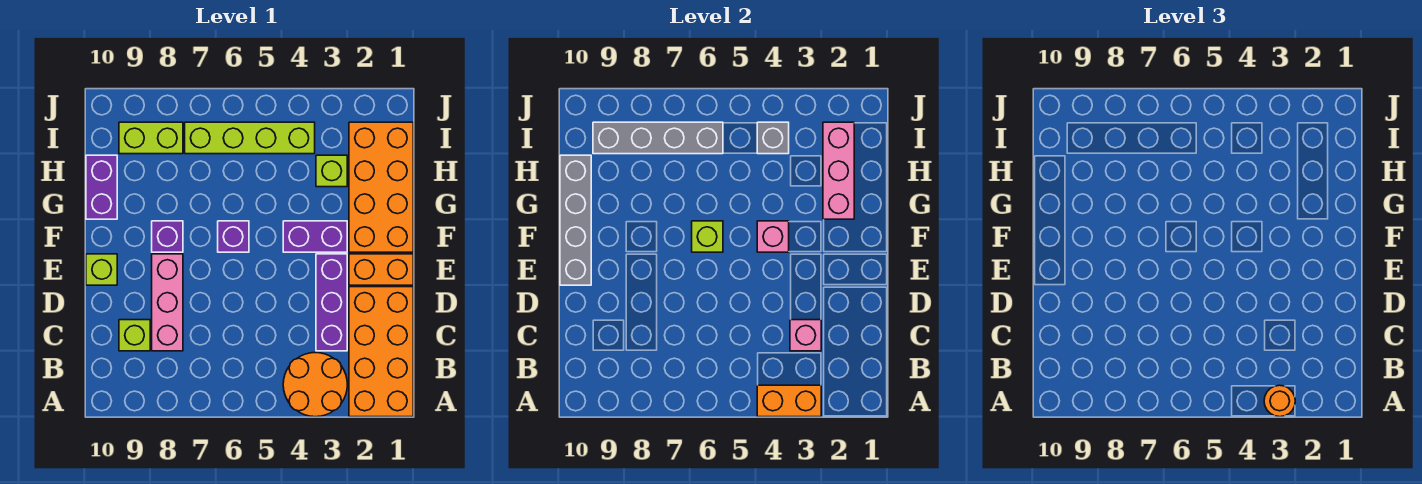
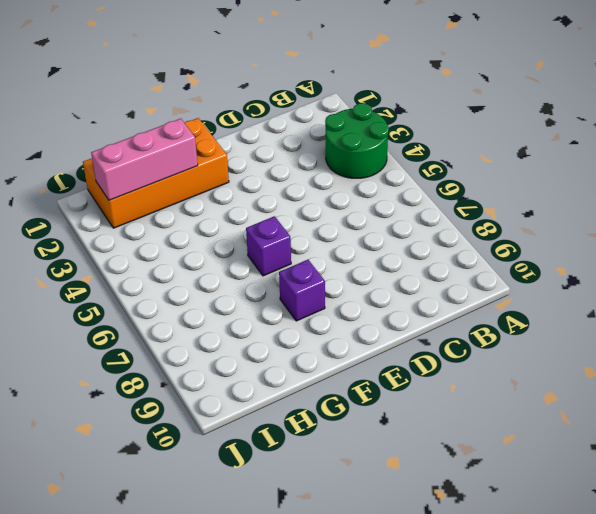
green 2x2 round brick [325,103,389,178] -> orange 2x2 round brick [283,353,347,417]
none -> orange 2x4 brick [349,287,413,417]
none -> purple 1x3 brick [316,254,347,351]
none -> pink 1x3 brick [152,254,183,351]

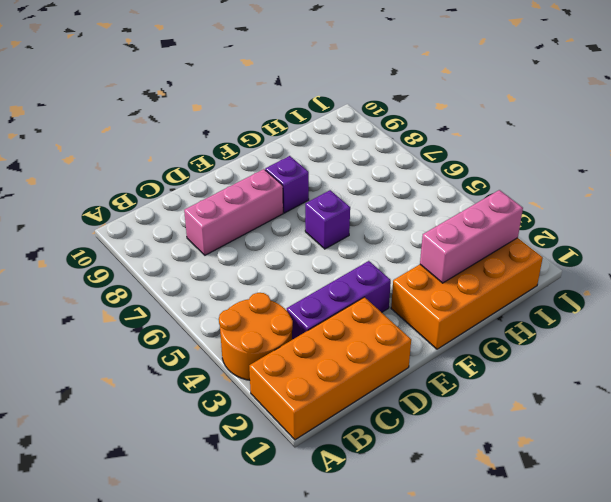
none -> lime 1x1 brick [119,320,150,351]
none -> orange 1x2 brick [349,254,413,285]
none -> lime 1x1 brick [86,254,117,285]

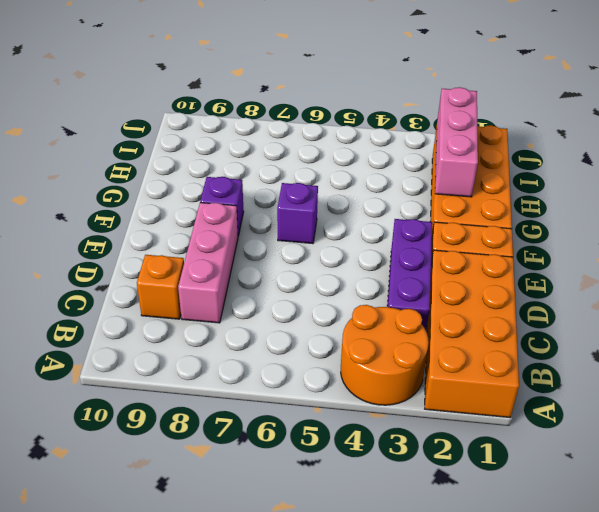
orange 1x1 brick [137,255,184,319] -> lime 1x1 brick [119,320,150,351]
none -> lime 1x1 brick [86,254,117,285]
none -> purple 1x2 brick [283,221,347,252]
none -> purple 1x2 brick [86,155,117,219]

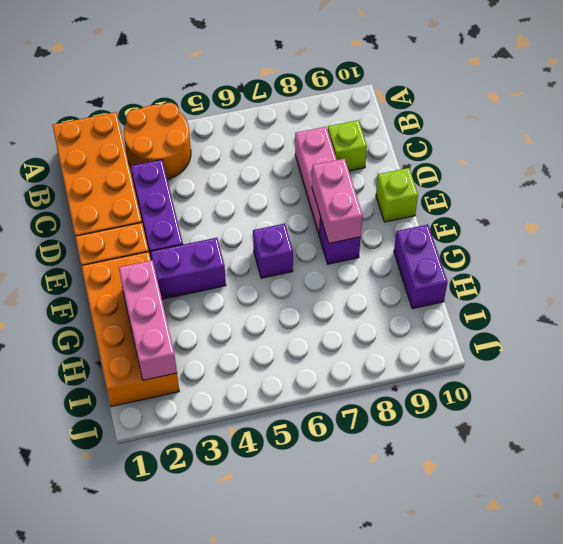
pink 1x2 brick [312,159,363,243] -> none
none -> lime 1x1 brick [316,155,347,187]
none -> lime 1x4 brick [185,122,315,154]
none -> lime 1x2 brick [119,122,183,154]

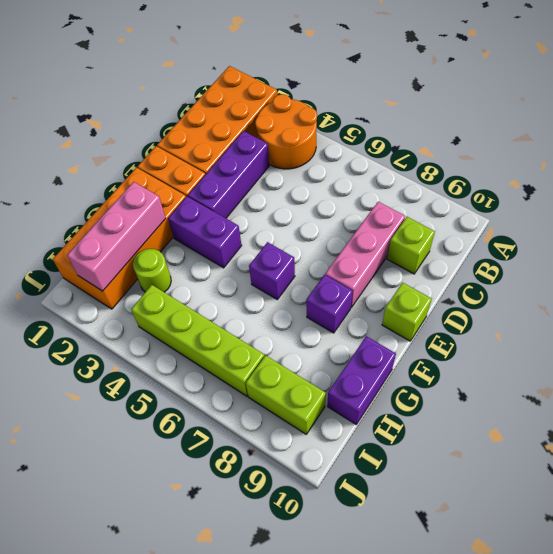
lime 1x1 round brick [133,249,171,292] -> lime 1x1 brick [316,155,347,187]
none -> orange 1x2 brick [757,385,821,417]
none -> pink 1x1 brick [790,320,821,351]
none -> grey 1x4 brick [560,155,591,285]

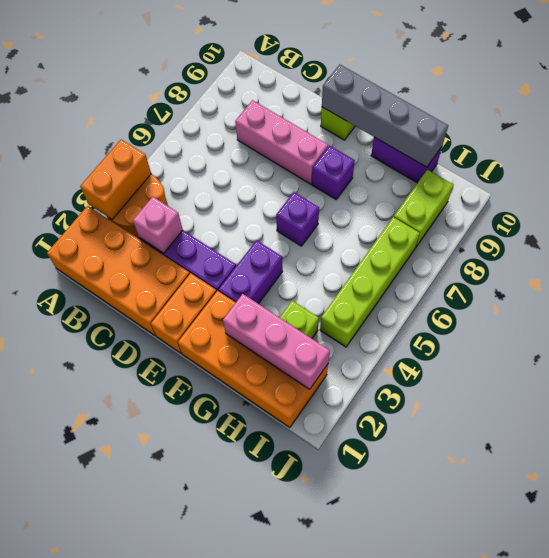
none -> lime 1x1 brick [119,320,150,351]
none -> pink 1x1 brick [757,221,789,252]
none -> lime 1x1 brick [692,221,723,252]

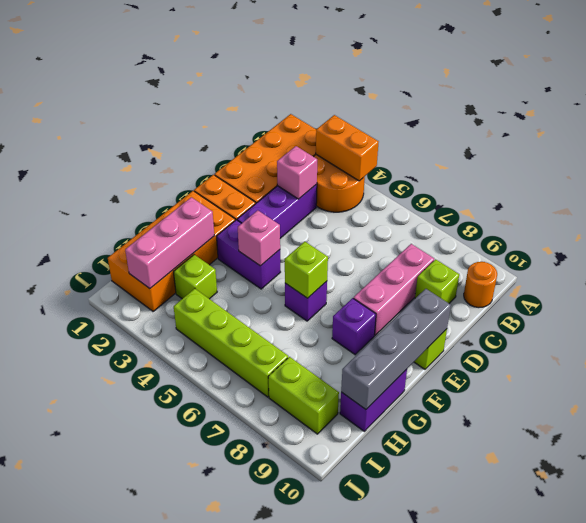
orange 1x1 round brick [464,262,497,308] -> orange 1x1 round brick moved to [1264,385,1295,417]
none -> grey 1x1 brick [757,122,789,154]
none -> grey 1x4 brick [593,122,723,154]

